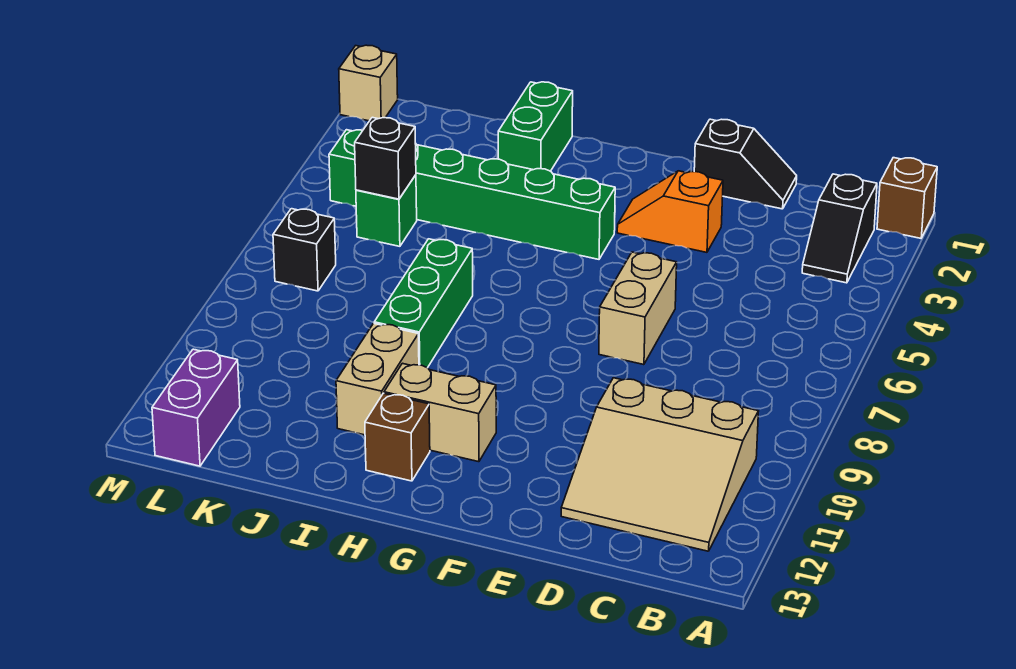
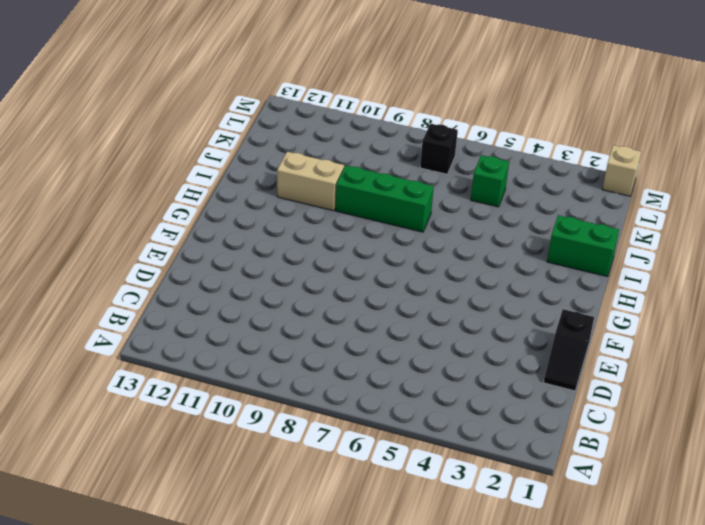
none -> brown 1x1 brick [877,158,937,238]
none -> black 1x2 slope [802,174,877,283]
none -> tan 3x3 slope [561,378,759,551]

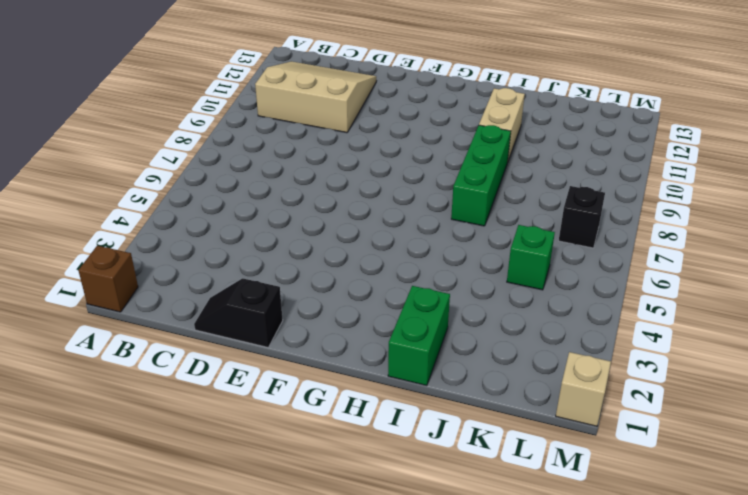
none -> black 1x2 slope [802,174,877,283]
none -> orange 1x2 slope [617,171,723,252]
none -> tan 1x2 brick [599,252,677,365]

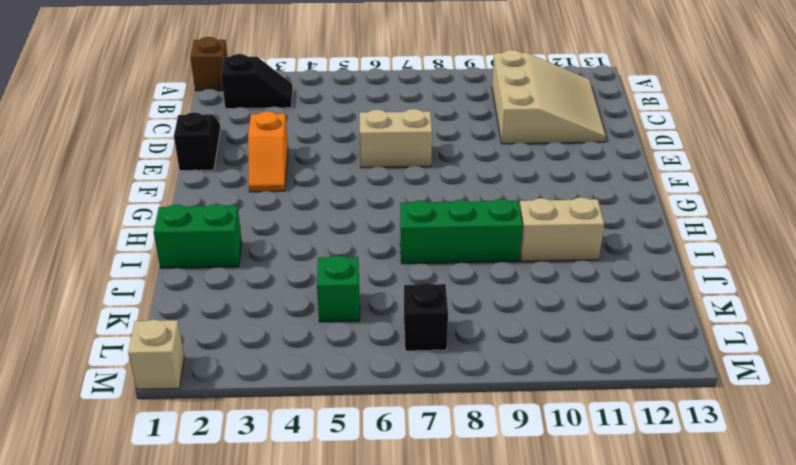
none -> green 1x6 brick [329,130,615,259]
none -> tan 1x2 brick [384,363,496,462]
none -> brown 1x1 brick [365,393,430,481]

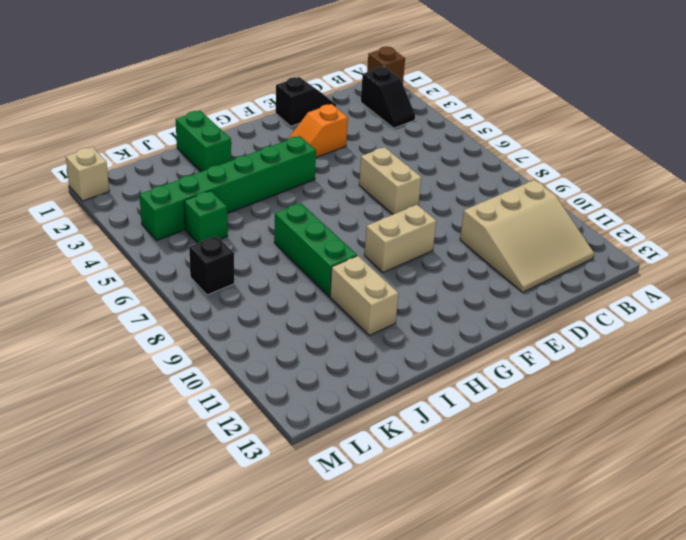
tan 1x2 brick [364,205,436,273] -> tan 1x2 brick moved to [384,363,496,462]
none -> brown 1x1 brick [365,393,430,481]
none -> purple 1x2 brick [152,349,240,466]
none -> black 1x1 brick [355,117,416,199]

